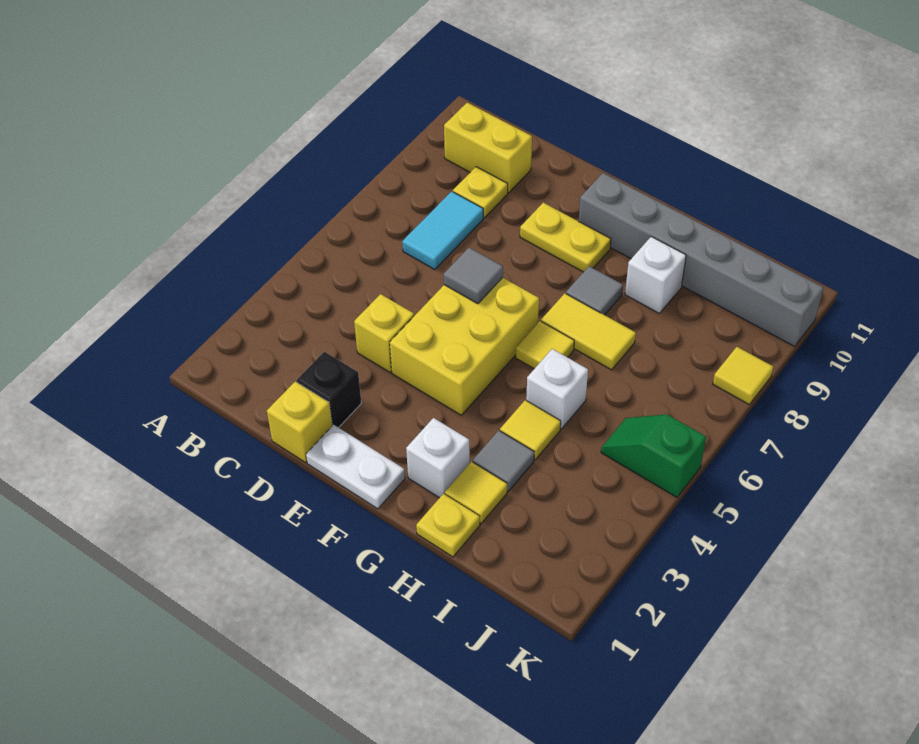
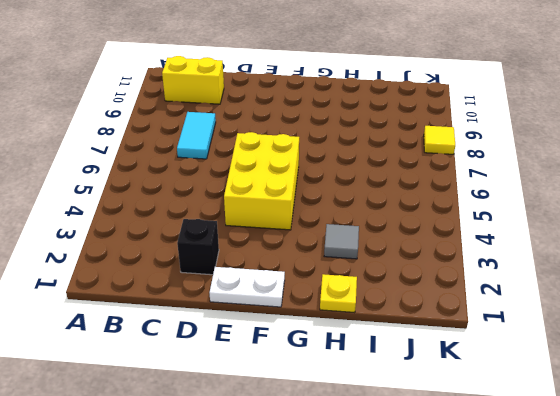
none -> yellow 1x1 plate [453,167,508,218]
none -> yellow 1x1 brick [267,382,332,462]
none -> yellow 1x1 brick [354,294,414,372]

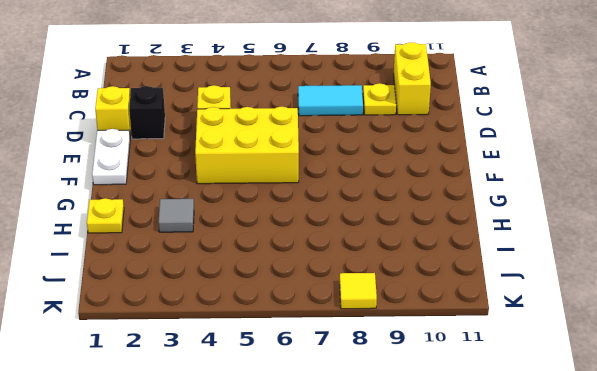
none -> yellow 1x2 plate [520,203,611,272]
none -> grey 1x6 brick [579,173,824,346]
none -> white 1x1 brick [406,418,470,498]

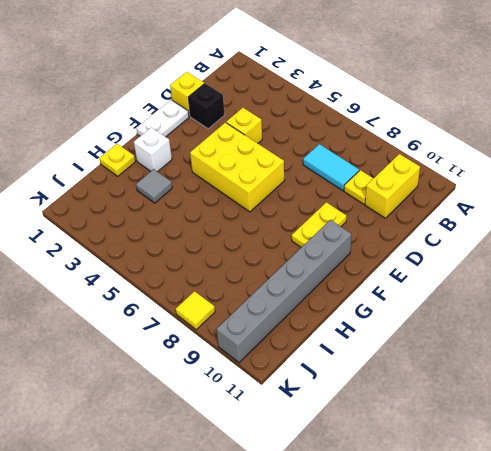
none -> yellow 1x1 tile [515,321,574,369]
none -> yellow 1x2 tile [541,293,636,370]
none -> grey 1x1 tile [566,266,623,315]

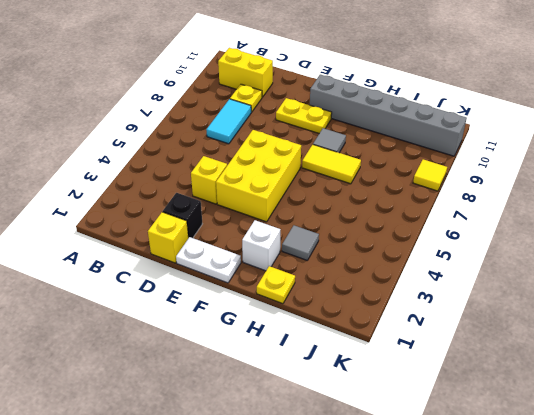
none -> yellow 1x1 tile [515,321,574,369]
none -> yellow 1x1 tile [445,462,507,524]
none -> yellow 1x1 tile [500,400,561,460]

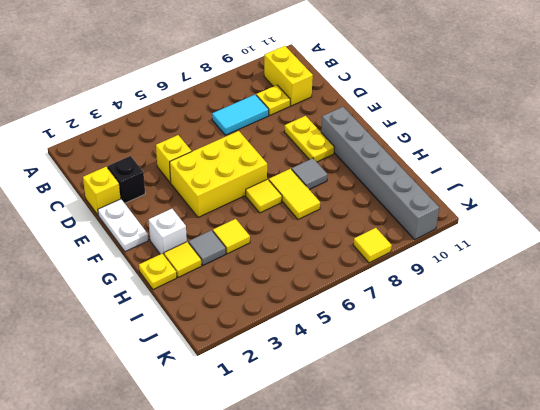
none -> white 1x1 brick [526,349,588,429]
none -> white 1x1 brick [625,237,686,313]
none -> green 1x2 slope [601,414,706,497]

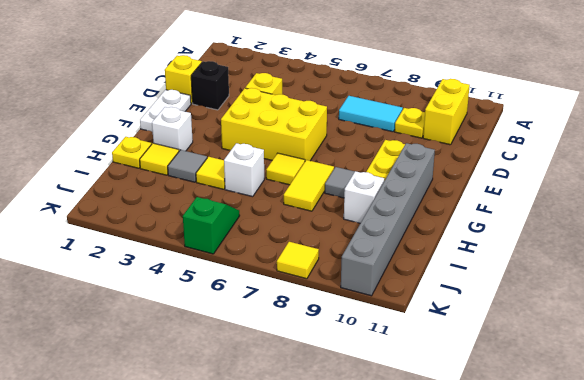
none -> grey 1x1 tile [444,248,503,304]

